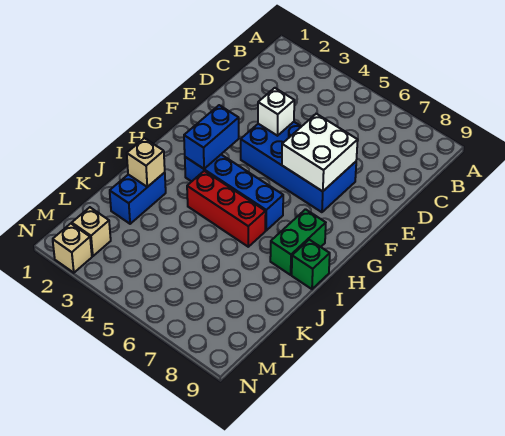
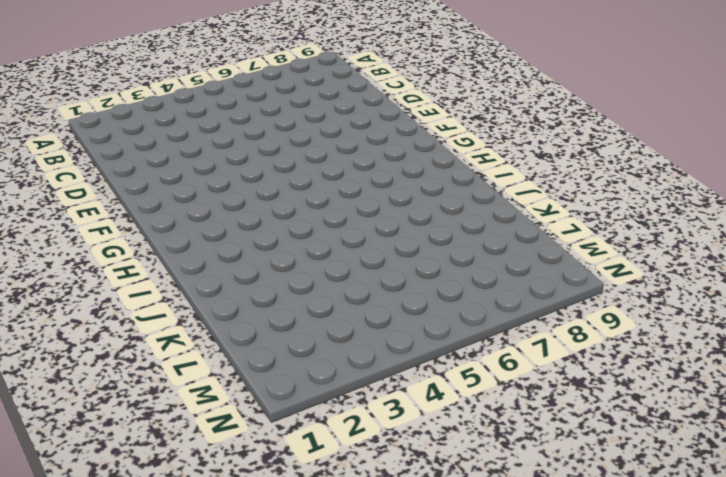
none -> blue 2x4 brick [241,122,356,212]
none -> blue 1x4 brick [185,155,283,230]
none -> green 1x2 brick [270,209,326,275]

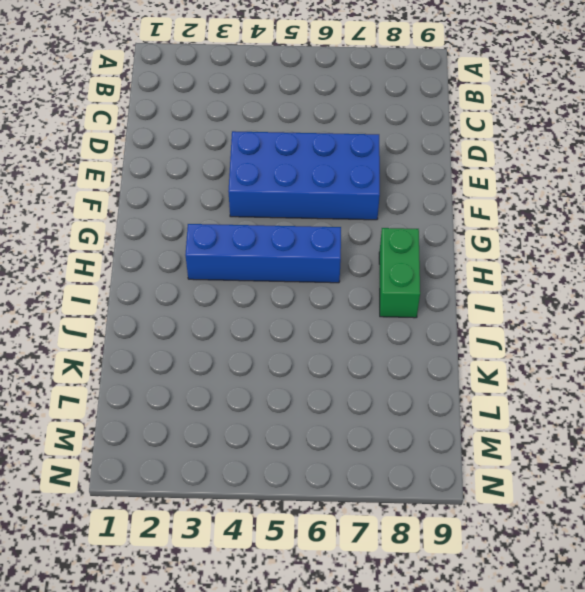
none -> red 1x3 brick [187,171,266,247]
none -> green 1x1 brick [292,240,330,289]
none -> blue 1x2 brick [110,173,166,224]

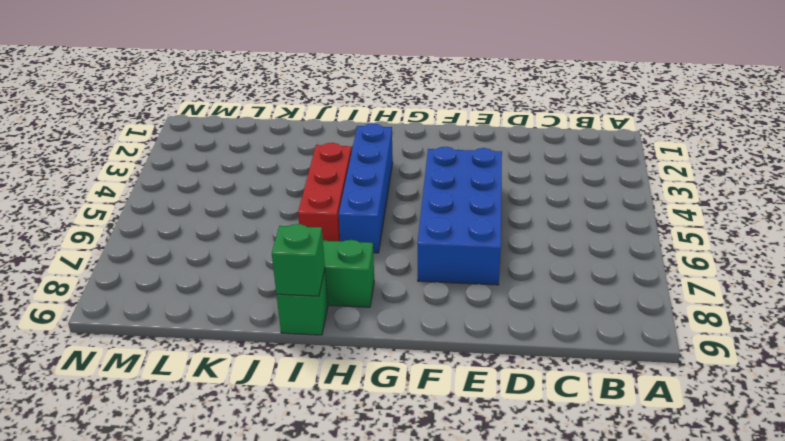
green 1x1 brick [272,224,325,296] -> none
none -> blue 1x2 brick [110,173,166,224]
none -> tan 1x1 brick [72,207,111,256]
none -> tan 1x1 brick [53,224,92,273]

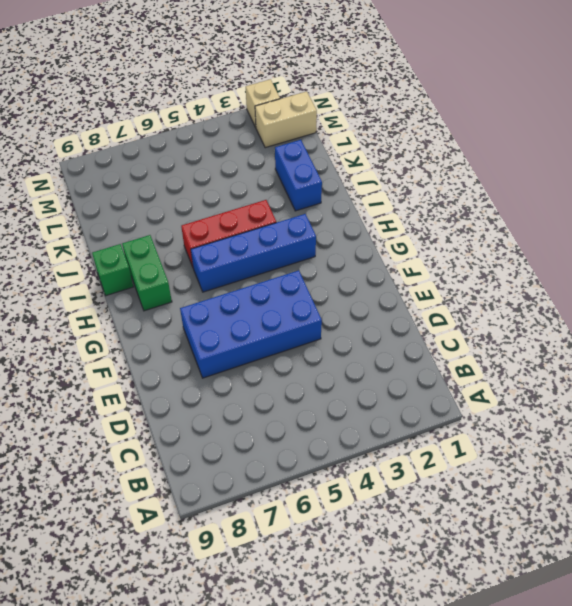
tan 1x2 brick [255,91,317,148] -> tan 1x1 brick [72,207,111,256]
none -> white 1x1 brick [258,88,294,136]
none -> white 2x2 brick [282,114,358,192]
none -> blue 1x2 brick [184,105,239,169]

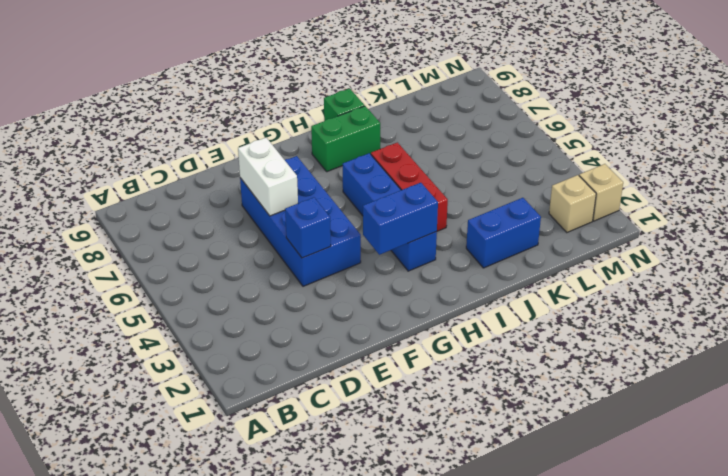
blue 1x1 brick [285,197,331,258] -> white 1x1 brick [258,88,294,136]
white 1x2 brick [238,138,298,216] -> white 2x2 brick [282,114,358,192]
none -> tan 1x1 brick [127,138,165,187]

